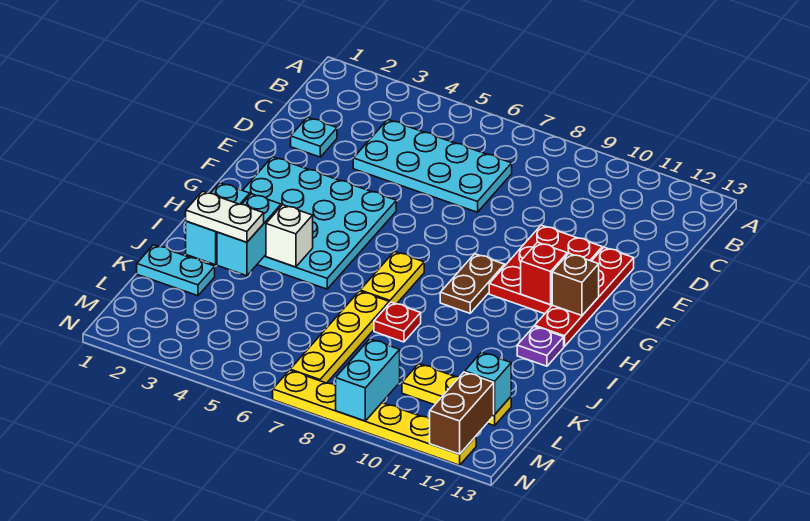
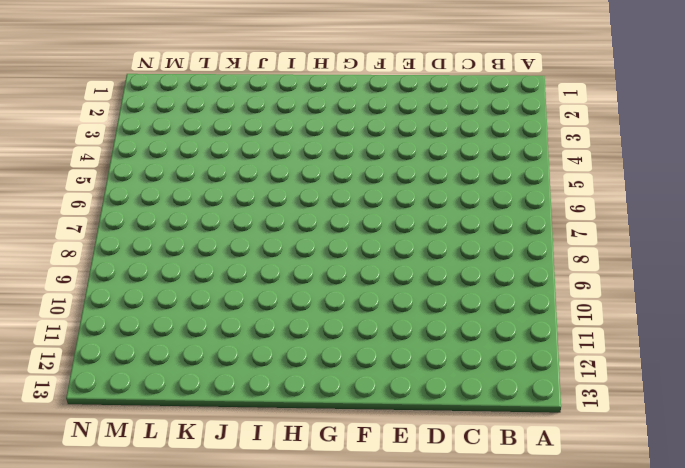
none -> cyan 2x4 plate [353,120,512,212]
none -> cyan 1x1 plate [291,117,337,157]
none -> red 2x3 plate [489,225,602,314]

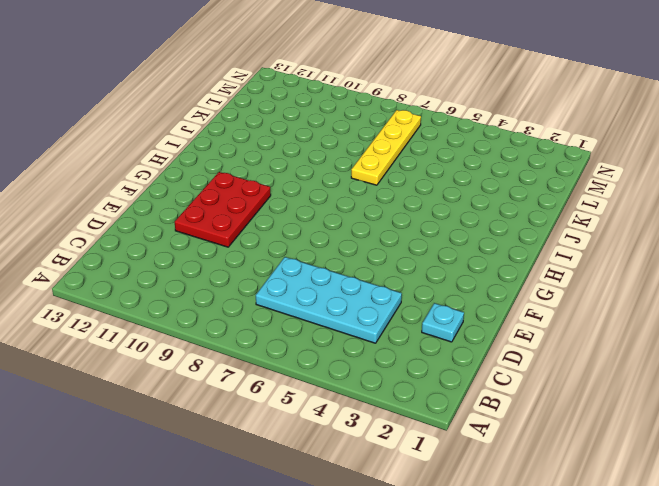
none -> red 1x4 plate [535,247,634,347]
none -> cyan 4x4 plate [243,157,396,289]
none -> brown 1x2 plate [440,254,505,313]

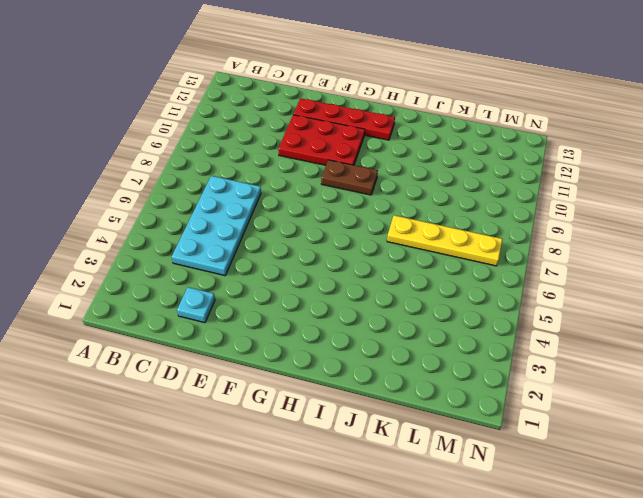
none -> cyan 4x4 plate [243,157,396,289]
none -> yellow 1x2 plate [360,252,424,304]
none -> purple 1x1 plate [517,326,564,366]

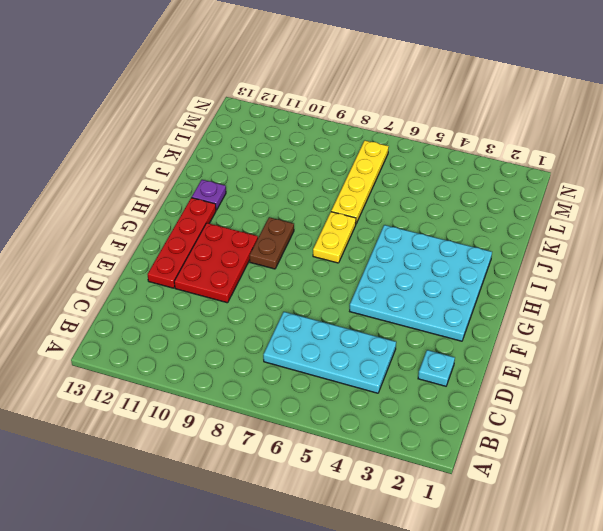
none -> red 1x1 plate [374,302,421,342]
none -> cyan 1x2 plate [137,245,215,296]
none -> yellow 1x3 plate [402,364,511,426]

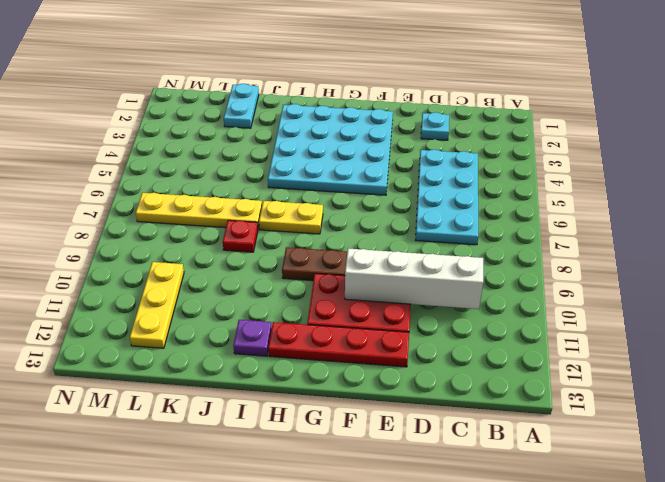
white 1x4 brick [345,248,483,309] -> none
none -> yellow 1x6 plate [273,370,476,465]
none -> red 1x1 brick [521,242,567,305]
none -> brown 1x1 brick [552,253,599,316]

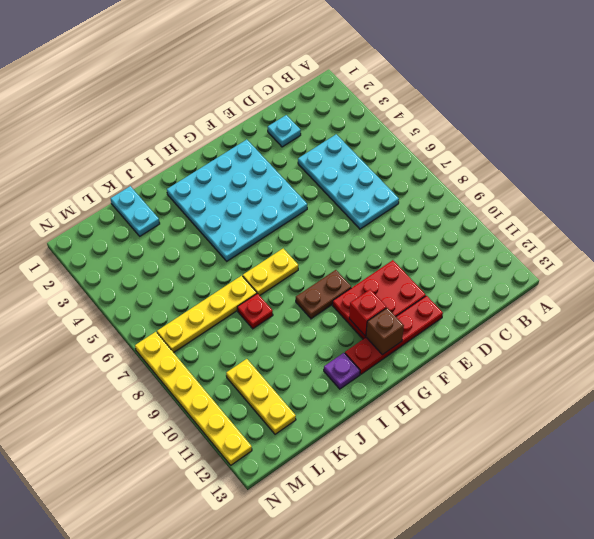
none -> cyan 1x2 brick [186,183,250,265]
none -> cyan 1x2 brick [217,194,281,276]
none -> white 1x1 brick [266,205,313,267]

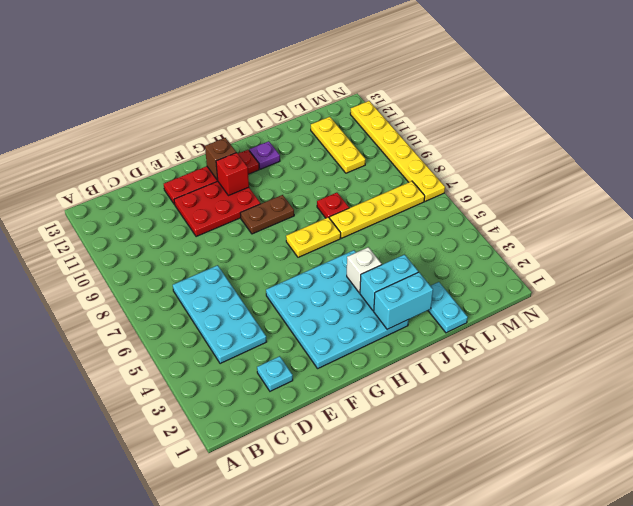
none -> cyan 1x1 brick [465,352,511,415]
none -> cyan 1x2 brick [336,339,400,421]
none -> brown 1x2 brick [430,372,494,454]

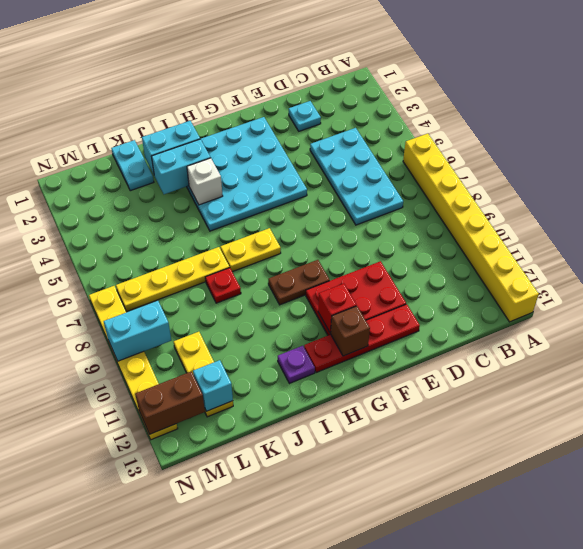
yellow 1x8 brick [403,134,539,322] -> none
none -> white 1x2 plate [186,191,264,242]

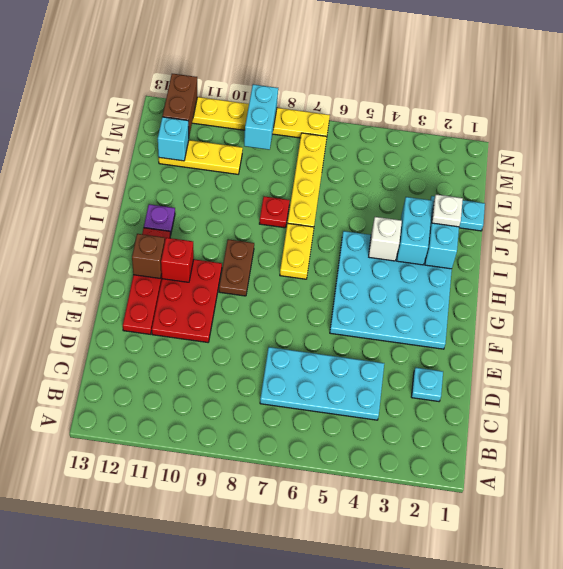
white 1x1 plate [432,195,463,227] -> white 1x2 plate [186,191,264,242]

